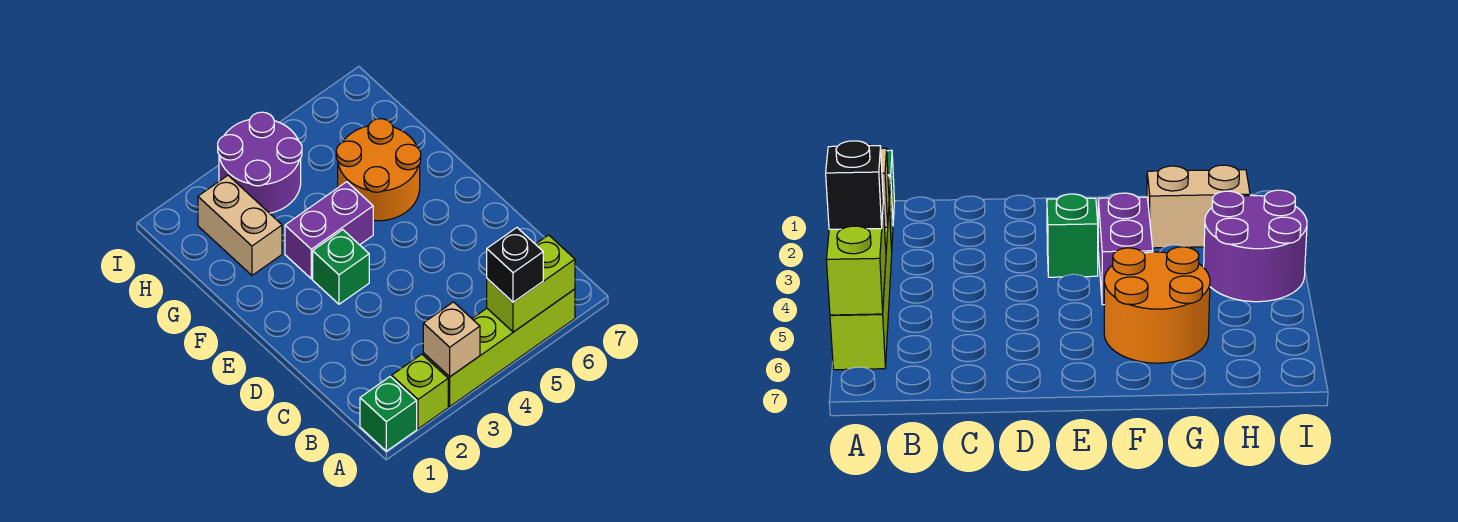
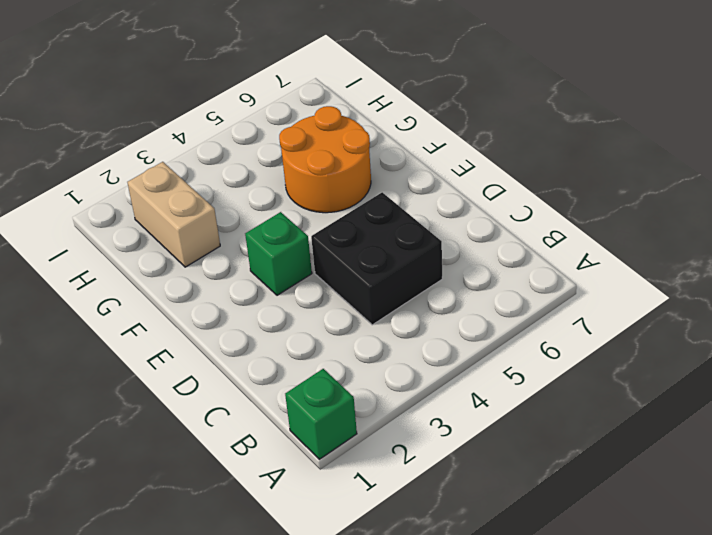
black 2x2 brick [311,192,442,325] -> none
none -> lime 1x1 brick [392,354,448,429]
none -> lime 1x4 brick [423,289,575,406]

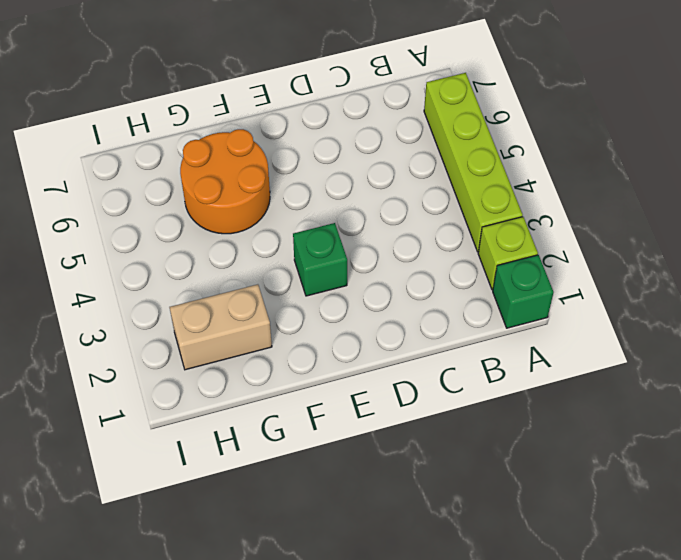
none -> purple 1x2 brick [285,182,373,279]
none -> purple 2x2 round brick [218,112,302,213]

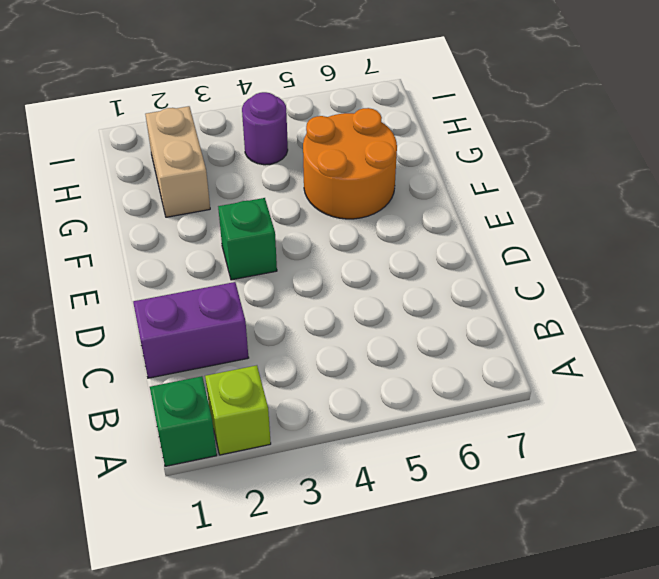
purple 1x2 brick [133,282,249,378] -> purple 1x2 brick moved to [285,182,373,279]
purple 1x1 round brick [242,92,288,165] -> purple 2x2 round brick [218,112,302,213]
none -> lime 1x4 brick [423,289,575,406]
none -> tan 1x1 brick [423,302,480,377]

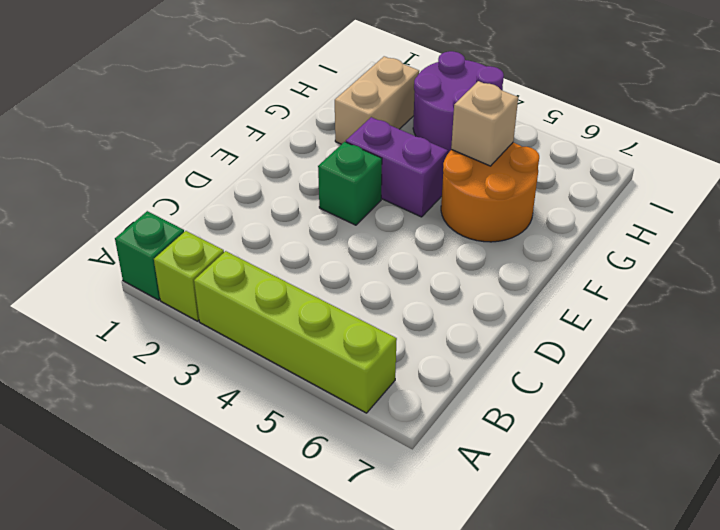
tan 1x1 brick [451,81,518,166] -> tan 1x1 brick moved to [423,302,480,377]
none -> lime 1x2 brick [487,235,575,332]
none -> black 1x1 brick [487,228,543,302]

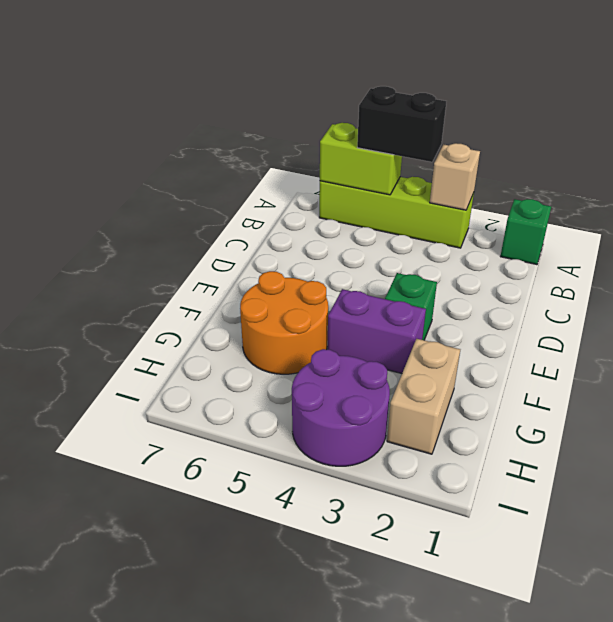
black 1x2 brick [357,86,446,162] -> black 1x1 brick [487,228,543,302]
none -> lime 1x1 brick [392,354,448,429]

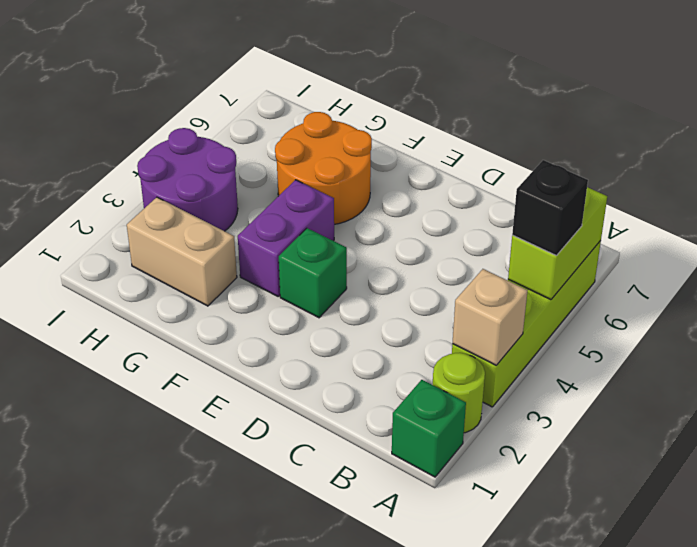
lime 1x1 round brick [433,353,485,433] -> lime 1x1 brick [392,354,448,429]

